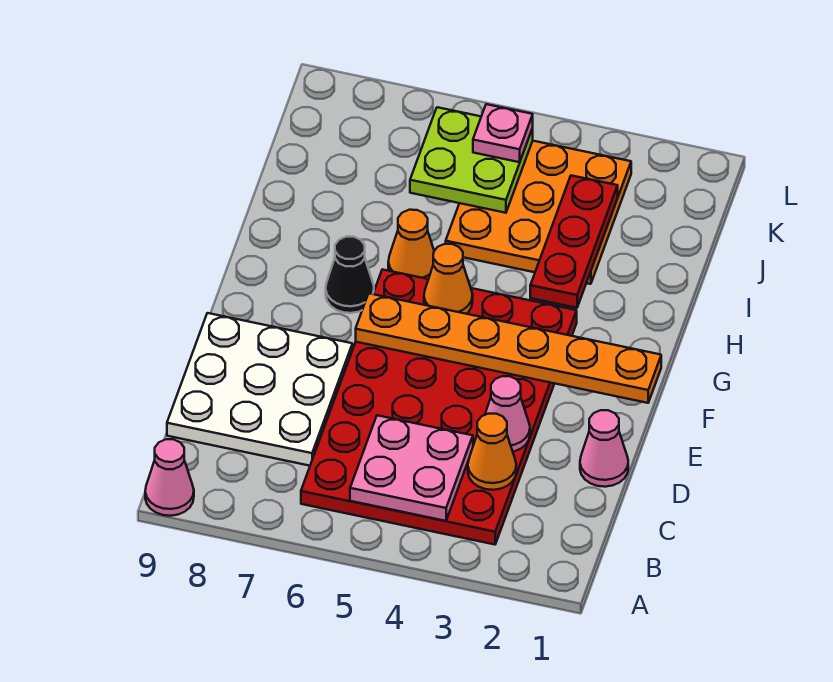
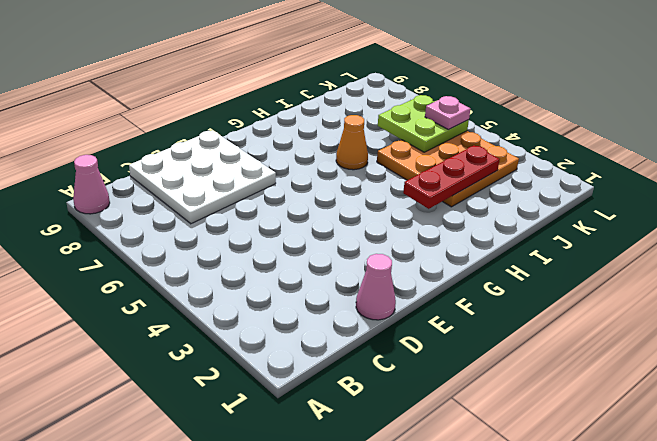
none -> red 4x6 plate [301,270,577,545]
none -> black 1x1 cone [326,237,374,313]
none -> pink 2x2 plate [350,415,473,521]

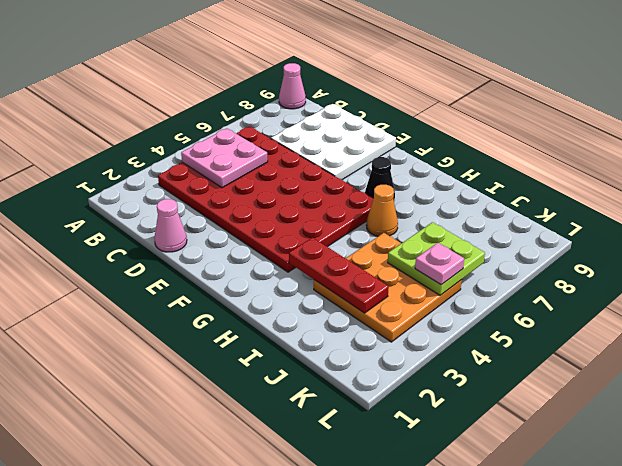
none -> orange 1x1 cone [468,414,516,490]
none -> pink 1x1 cone [485,376,530,452]
none -> orange 1x6 plate [356,294,661,403]

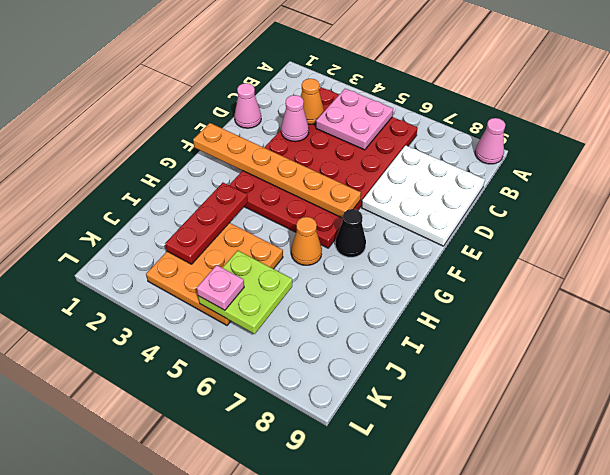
none -> orange 1x1 cone [424,244,473,314]

